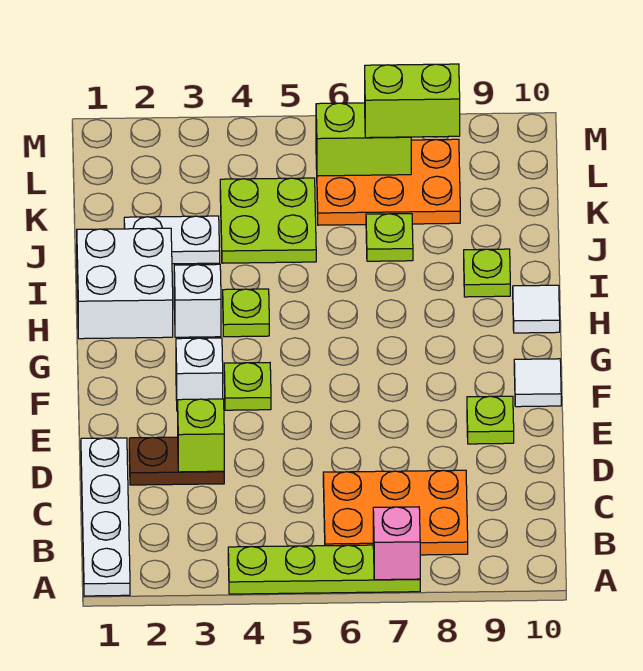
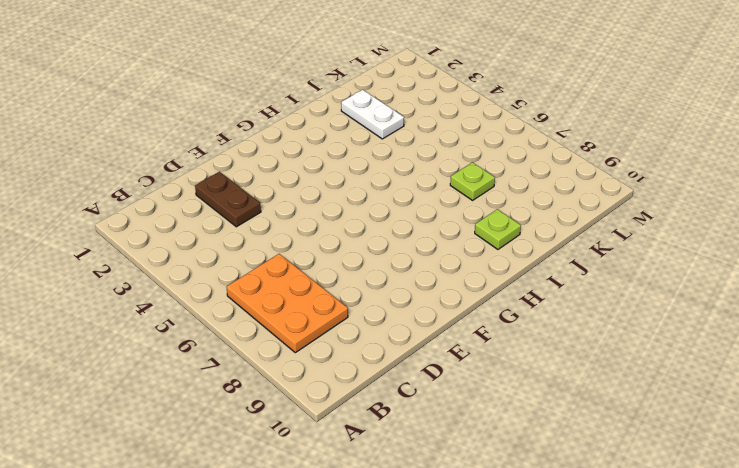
none -> white 1x4 plate [81,438,130,596]
none -> lime 1x4 plate [228,545,420,594]
none -> lime 1x1 plate [467,396,514,444]

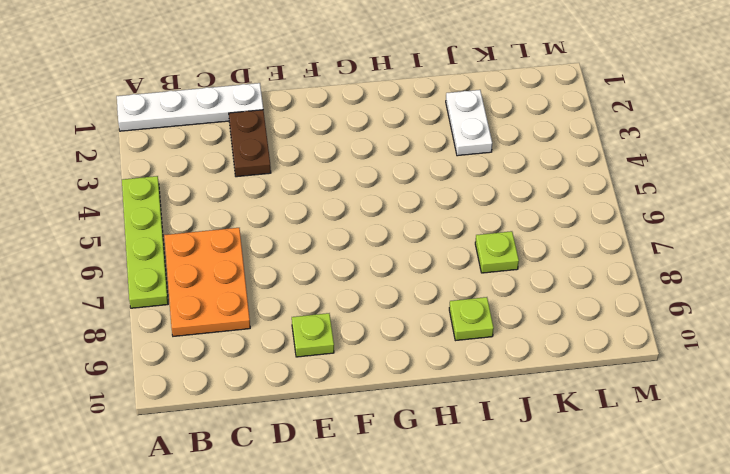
none -> white 1x1 brick [176,338,223,411]
none -> lime 1x1 plate [224,363,271,410]
none -> white 1x1 tile [514,359,561,407]

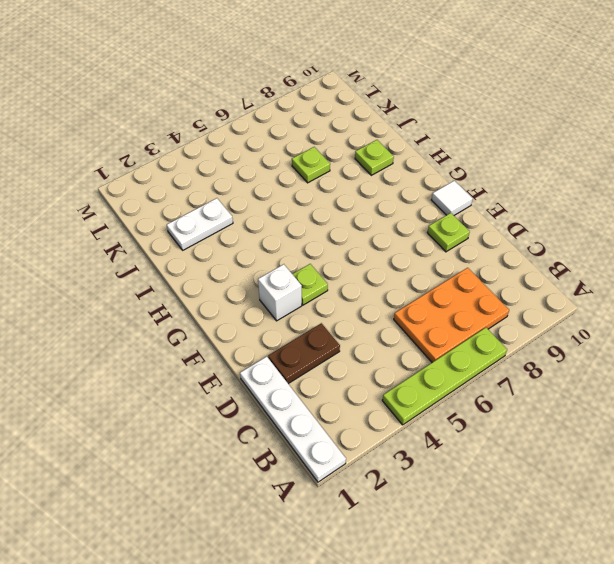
none -> white 2x2 brick [77,228,173,339]
none -> white 1x1 brick [174,264,221,337]
none -> lime 1x1 plate [223,289,269,337]

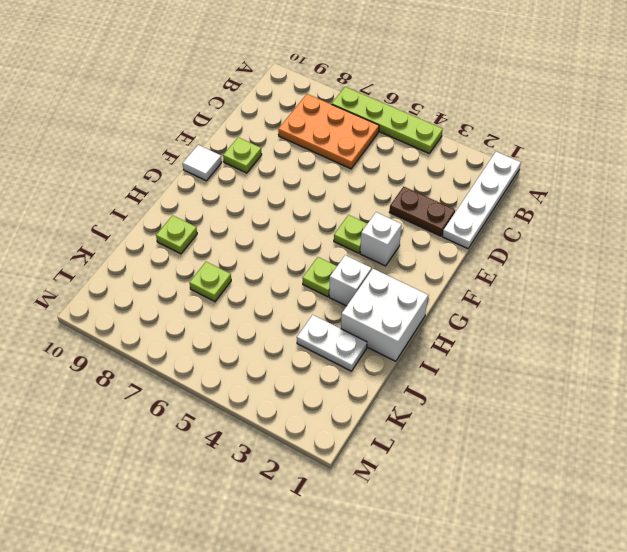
none -> white 1x1 tile [513,285,560,333]
none -> lime 2x2 plate [220,178,316,263]
none -> orange 2x3 plate [316,139,460,225]

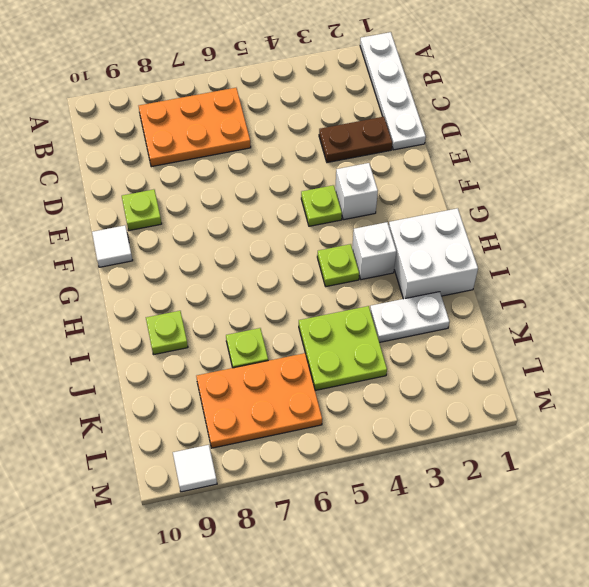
white 1x1 tile [173,445,217,492] -> white 1x1 tile moved to [513,285,560,333]
none -> lime 1x4 plate [228,545,420,594]
none -> pink 1x1 brick [373,507,420,580]
none -> lime 1x1 brick [178,399,224,472]

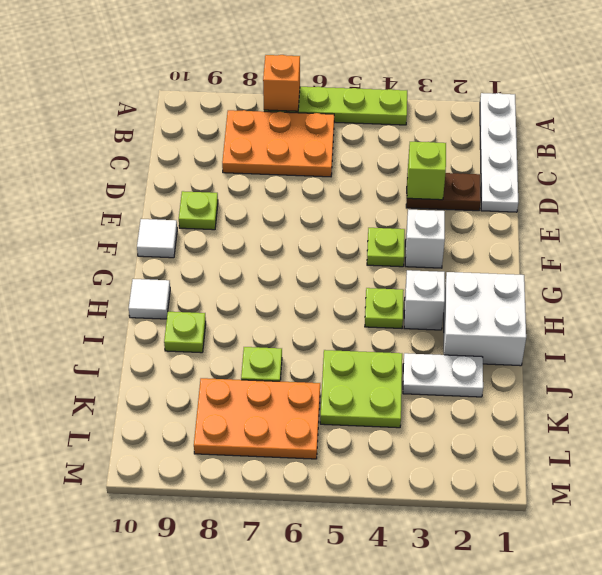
orange 1x1 brick [263,55,300,111] -> pink 1x1 brick [373,507,420,580]
none -> lime 1x2 brick [316,103,411,176]
none -> lime 1x2 brick [365,64,460,138]

